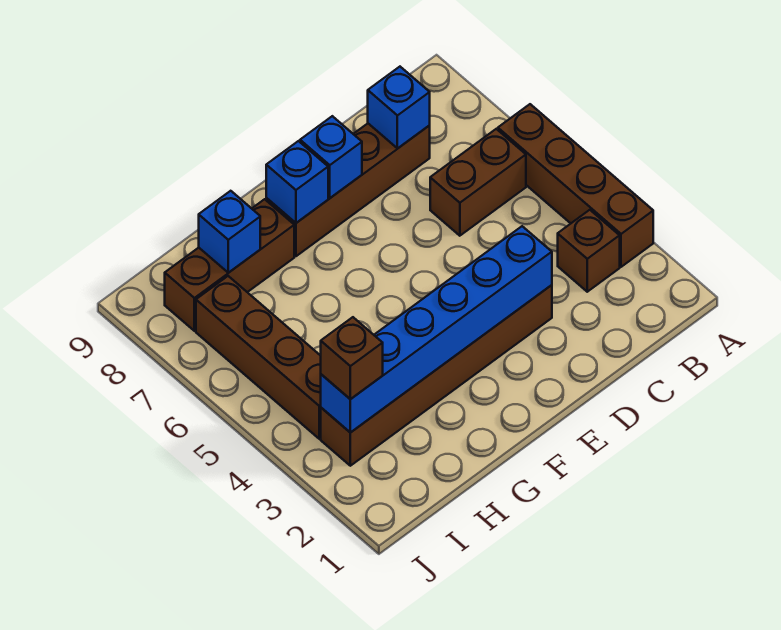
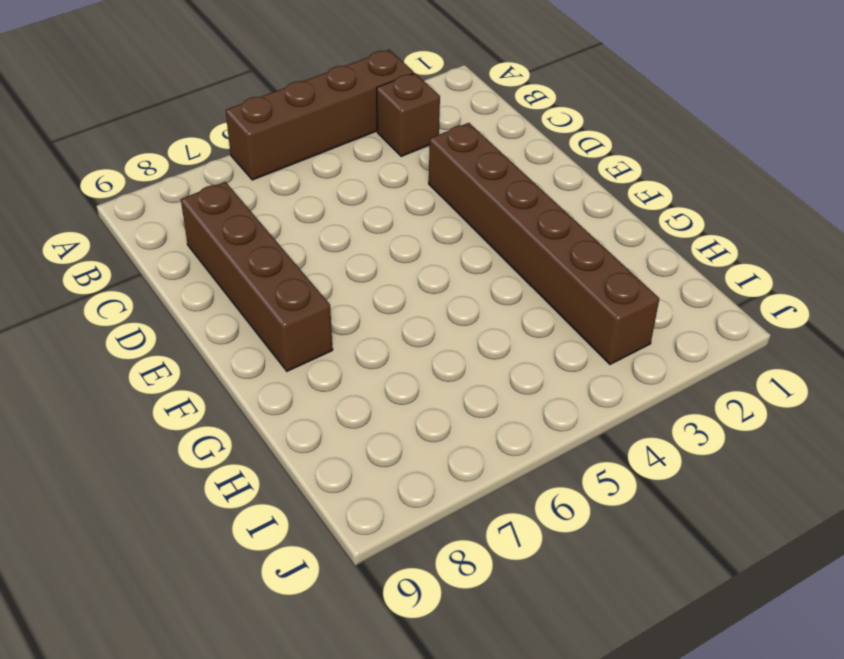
none -> brown 1x2 brick [430,129,526,236]
none -> brown 1x3 brick [165,199,294,331]
none -> brown 1x4 brick [196,276,321,439]

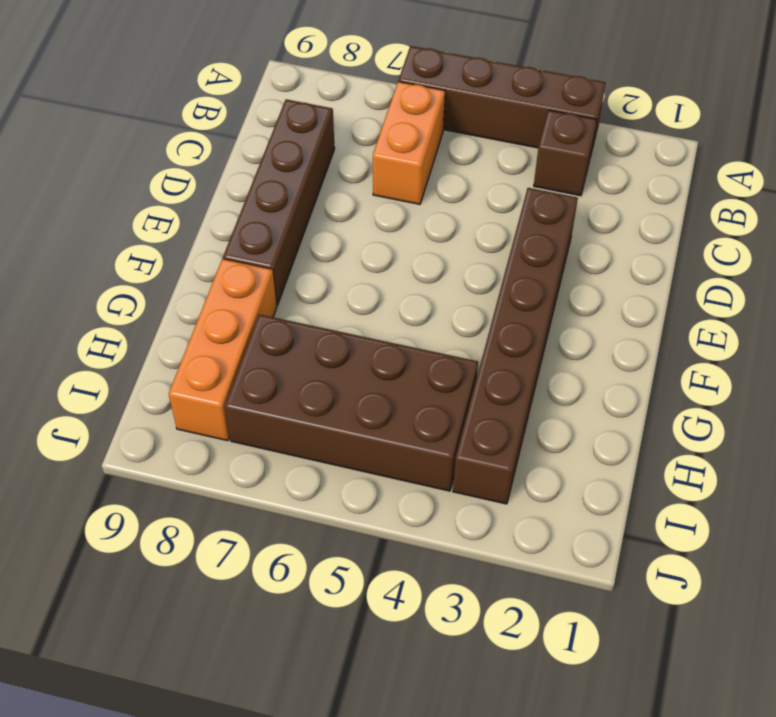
orange 1x2 brick [373,82,445,204] -> brown 1x2 brick [430,129,526,236]
orange 1x3 brick [169,259,277,441] -> brown 1x3 brick [165,199,294,331]
brown 2x4 brick [225,314,478,491] -> brown 1x4 brick [196,276,321,439]
none -> blue 1x1 brick [368,67,430,148]
none -> blue 1x6 brick [321,226,552,433]
none -> blue 1x1 brick [300,116,362,198]

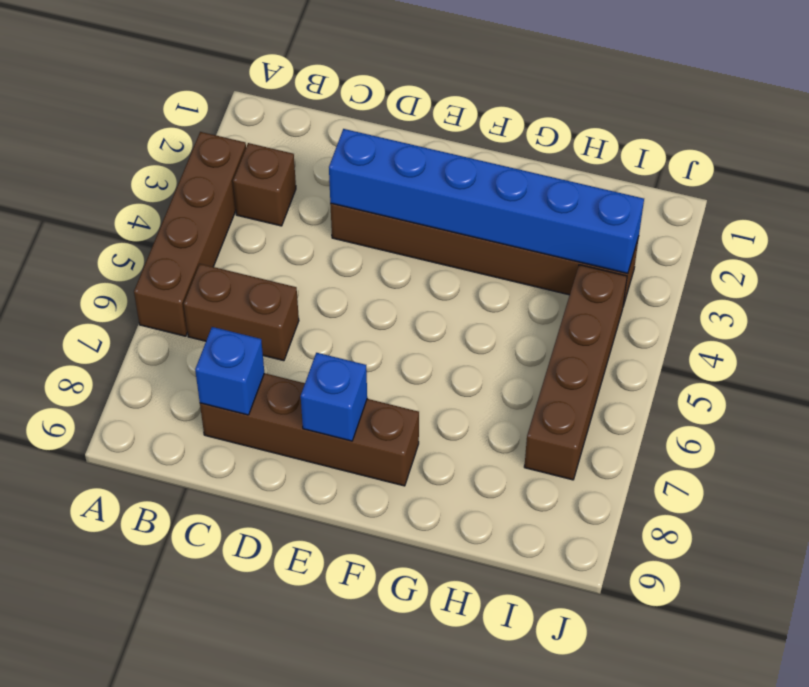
none -> brown 1x3 brick [165,199,294,331]
none -> blue 1x1 brick [266,141,328,223]
none -> blue 1x1 brick [199,191,260,273]

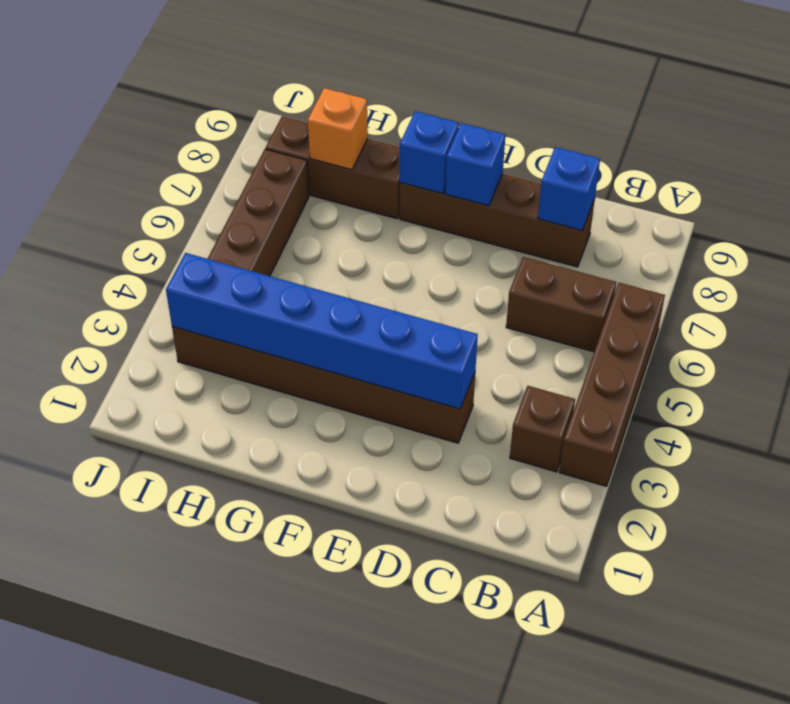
orange 1x1 brick [307,88,368,170] -> blue 1x1 brick [199,191,260,273]
none -> brown 1x1 brick [321,317,383,399]

